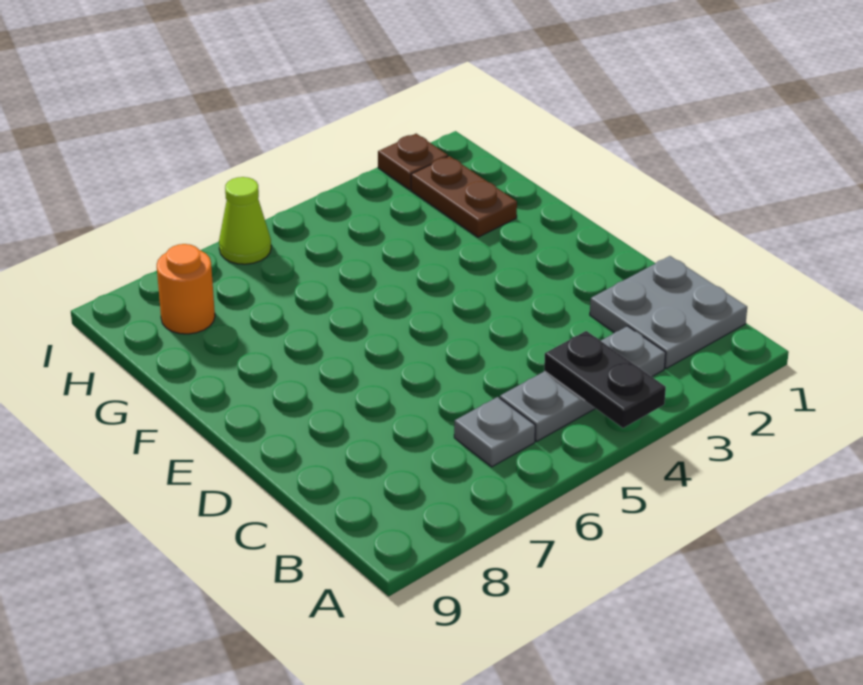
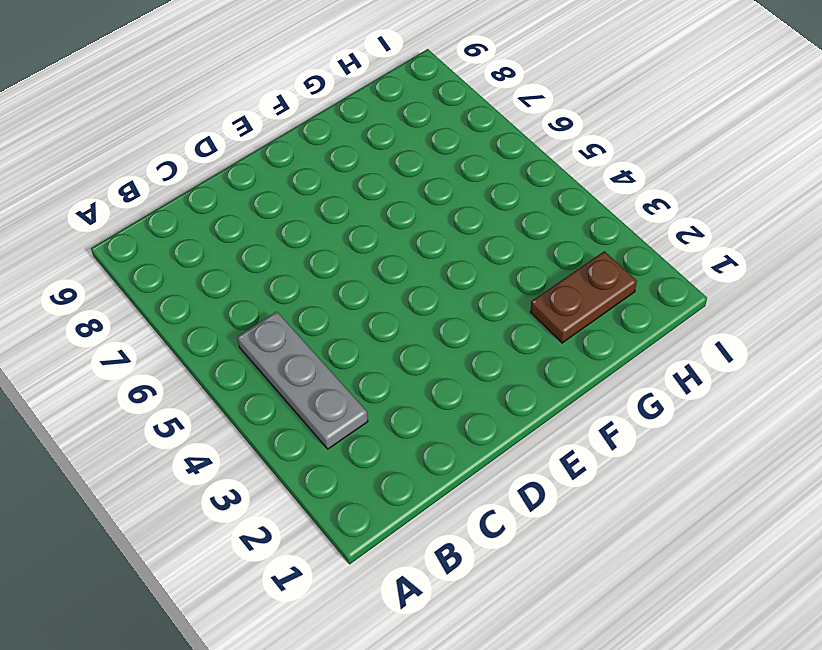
none -> grey 2x2 plate [590,256,747,368]
none -> grey 1x1 plate [454,397,535,467]

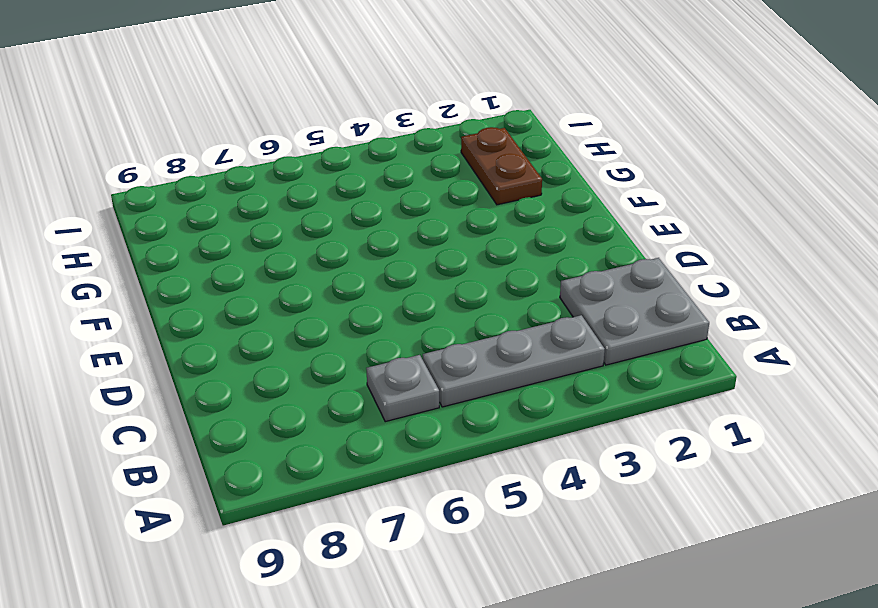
none -> orange 1x1 round brick [157,244,215,334]
none -> brown 1x1 plate [378,134,448,190]

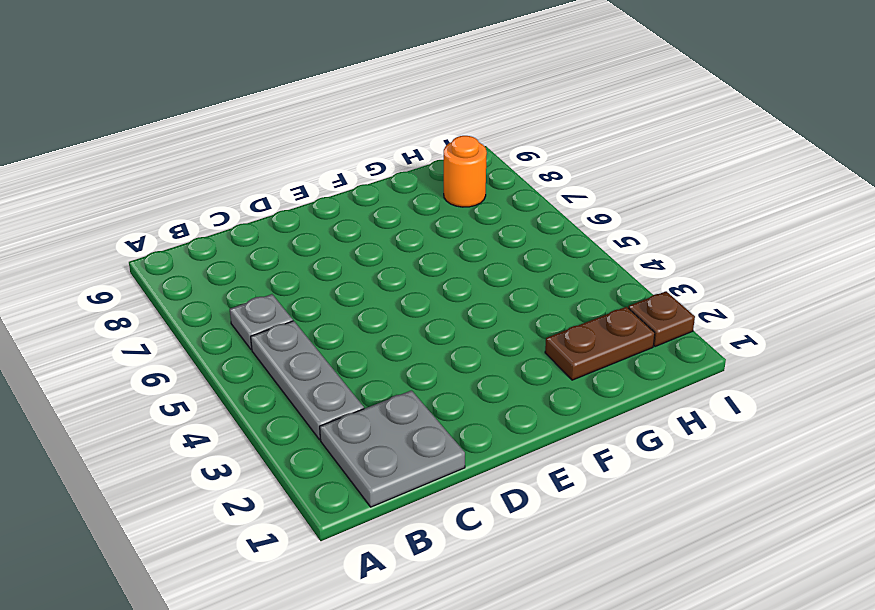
none -> lime 1x1 cone [219,177,271,264]
none -> black 1x2 plate [544,331,666,428]

